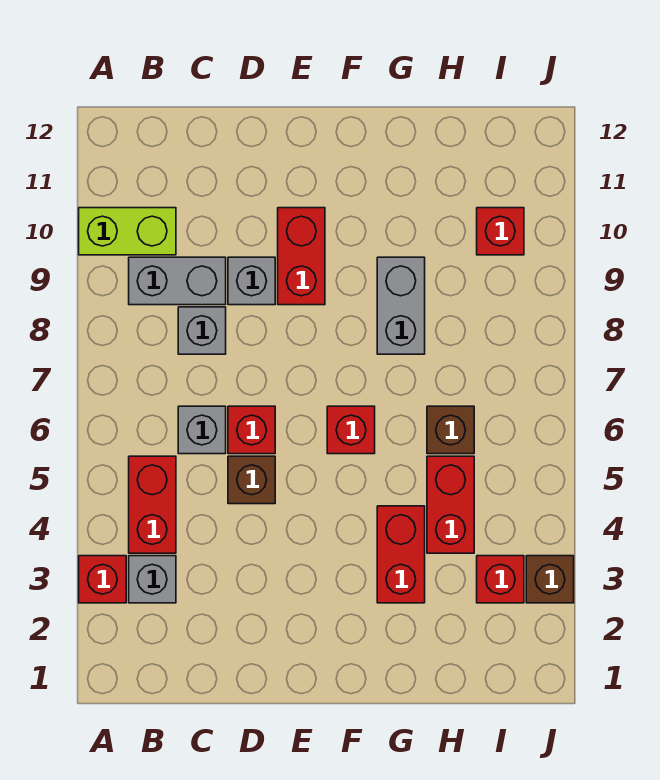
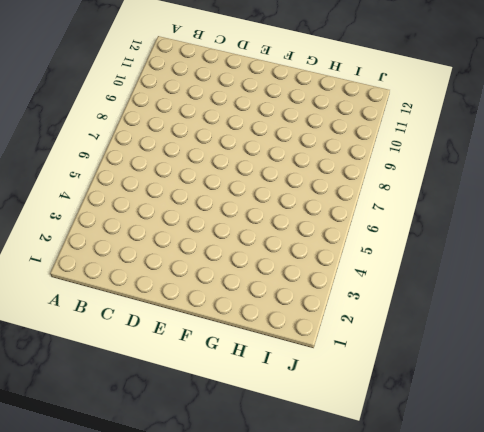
none -> red 1x1 brick [79,556,126,603]
none -> lime 1x2 brick [79,208,176,255]
none -> grey 1x1 brick [129,556,176,603]

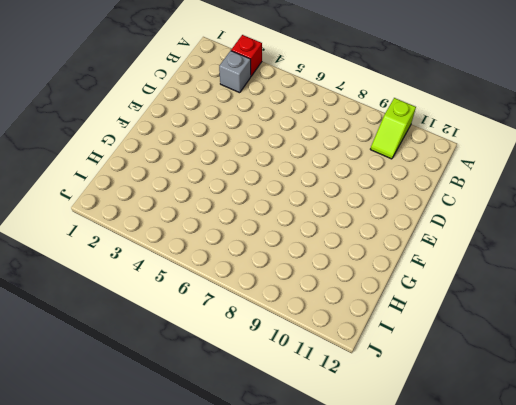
lime 1x2 slope [370,98,416,159] -> lime 1x2 brick [79,208,176,255]
none -> red 1x2 brick [129,456,176,553]
none -> grey 1x2 brick [129,257,226,305]
none -> grey 1x1 brick [178,406,226,454]

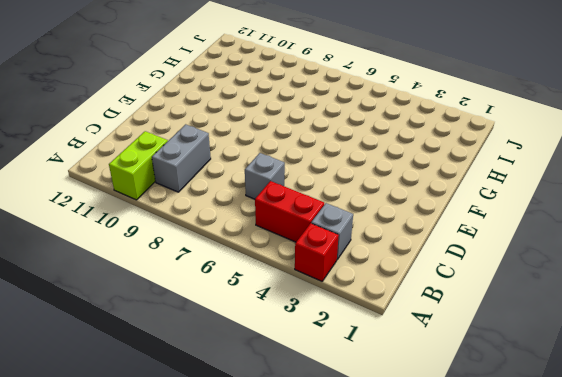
none -> grey 1x1 brick [178,307,226,354]
none -> brown 1x1 brick [228,456,275,504]
none -> red 1x1 brick [228,406,275,454]

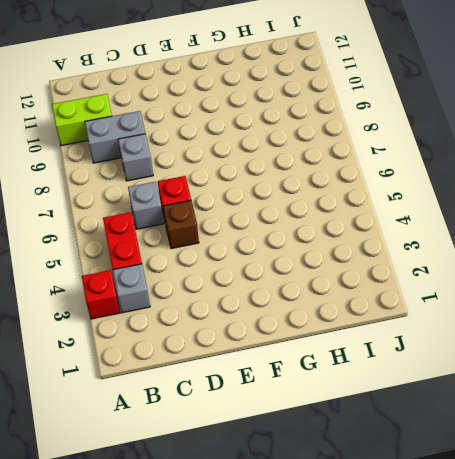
none -> grey 1x1 brick [228,257,275,305]
none -> red 1x2 brick [278,208,325,305]
none -> red 1x1 brick [327,406,375,454]

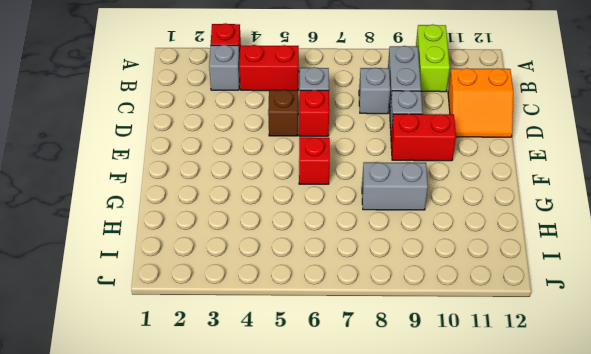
orange 2x2 slope [448,68,513,137] -> none
none -> red 1x2 brick [377,506,425,603]
none -> red 1x2 brick [427,456,474,553]
none -> brown 1x1 brick [427,406,474,454]

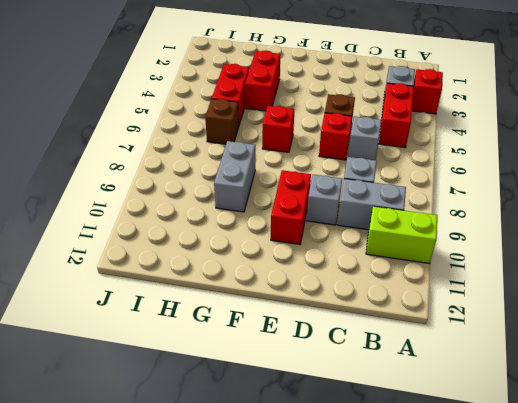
none -> red 1x1 brick [477,556,524,603]
none -> red 1x1 brick [477,208,524,255]
none -> brown 1x1 brick [526,556,574,603]

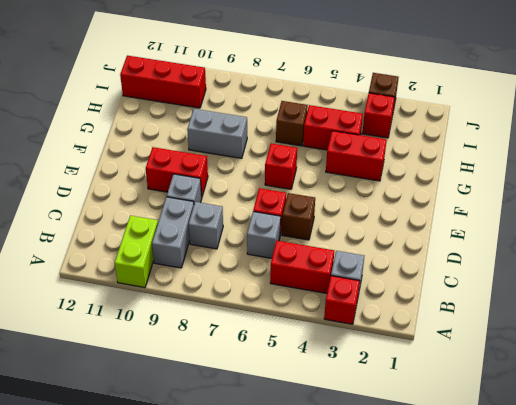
red 1x3 brick [120,56,206,108] -> red 1x1 brick [477,208,524,255]

